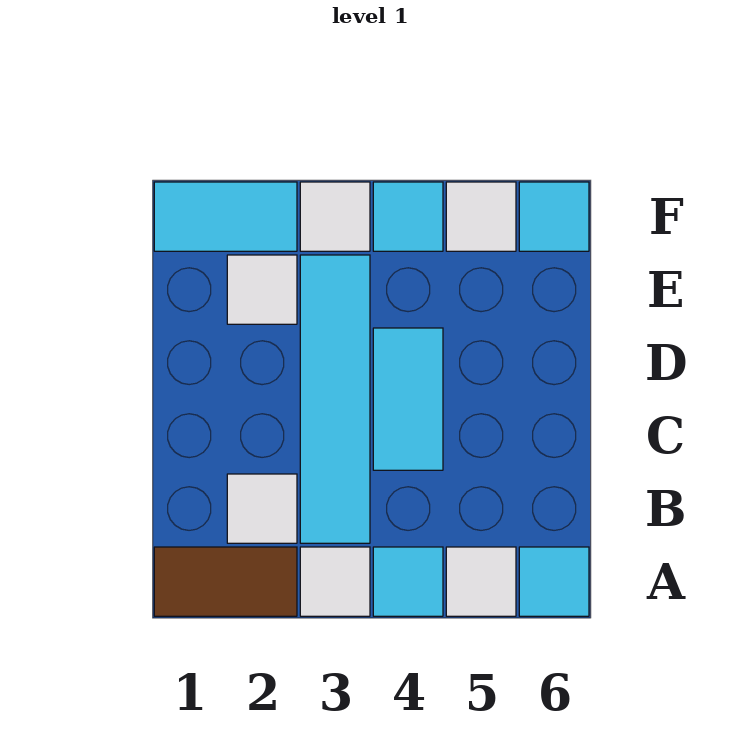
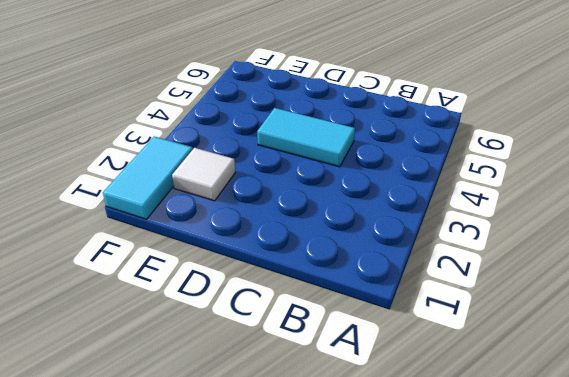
none -> brown 1x2 tile [154,547,297,616]
none -> white 1x1 tile [300,547,370,616]
none -> cyan 1x1 tile [373,547,443,616]

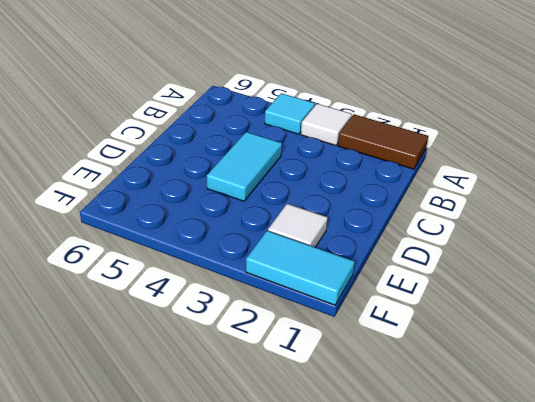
none -> white 1x1 tile [446,547,516,616]
none -> cyan 1x1 tile [519,547,589,616]
none -> white 1x1 tile [227,474,297,543]

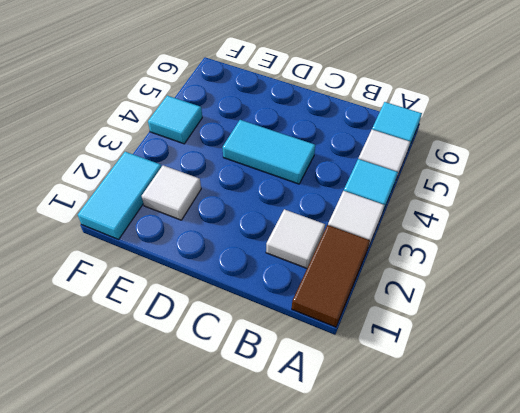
none -> cyan 1x4 tile [300,255,370,543]
none -> white 1x1 tile [300,182,370,251]
none -> white 1x1 tile [446,182,516,251]

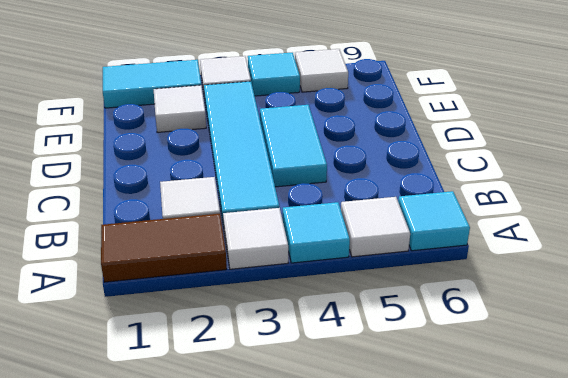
none -> cyan 1x1 tile [519,182,589,251]

